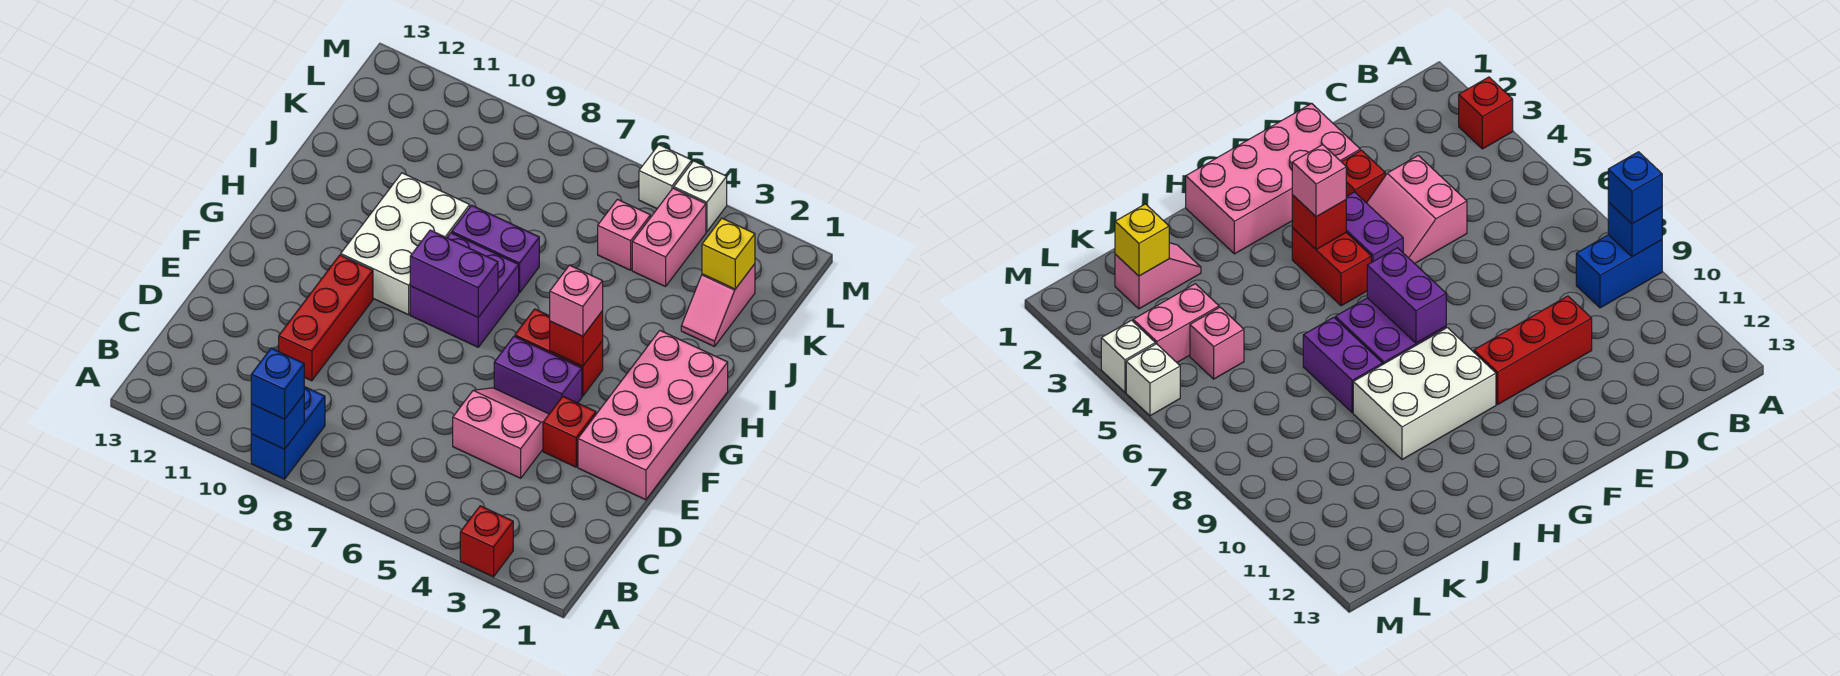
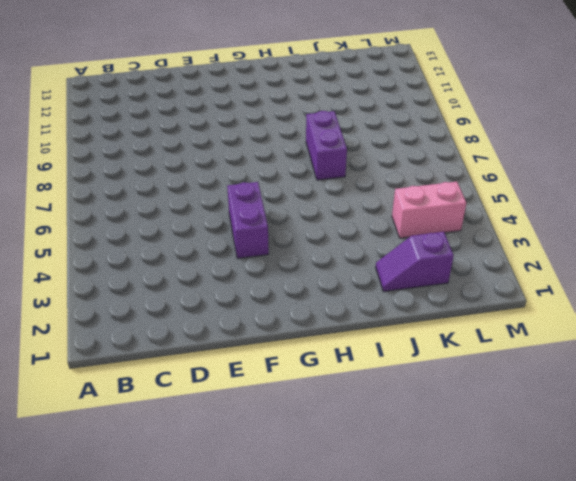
purple 1x2 slope [376,232,454,291] -> pink 1x2 slope [681,264,755,347]
none -> red 1x1 brick [460,506,513,577]
none -> blue 1x2 brick [251,387,325,479]
none -> pink 2x2 slope [453,388,549,478]

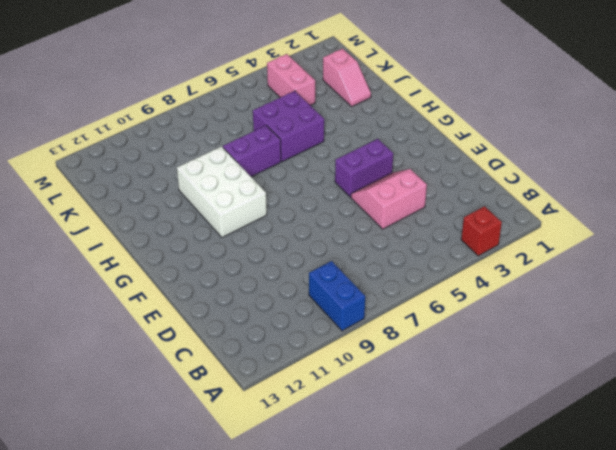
purple 2x2 brick [253,91,324,162] -> purple 2x2 brick moved to [410,233,519,347]
none -> red 1x3 brick [279,255,373,381]
none -> pink 2x4 brick [578,331,728,500]
none -> red 1x1 brick [543,396,596,467]

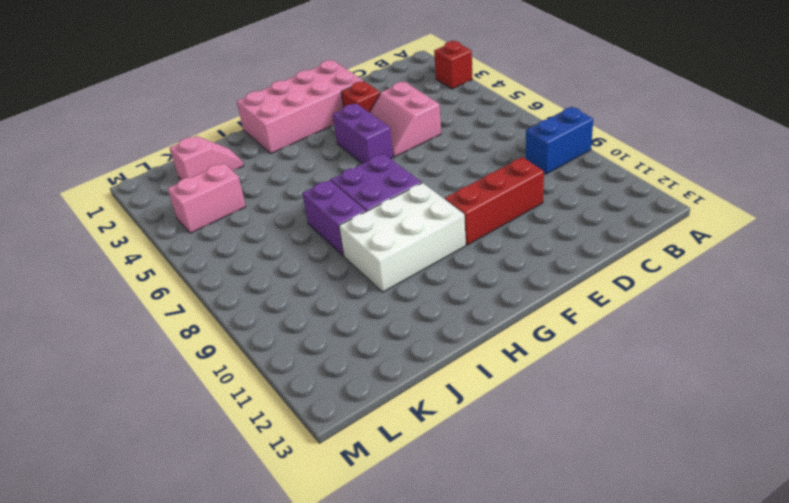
none -> red 1x2 brick [515,309,603,396]
none -> pink 1x1 brick [598,199,650,270]
none -> white 1x1 brick [674,161,727,232]

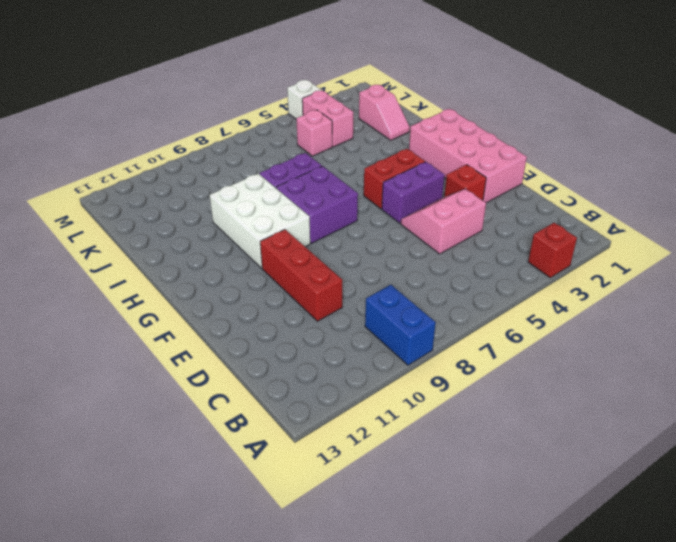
none -> white 1x1 brick [639,145,692,208]
none -> blue 1x1 brick [251,394,304,449]
none -> red 1x1 brick [550,311,603,366]

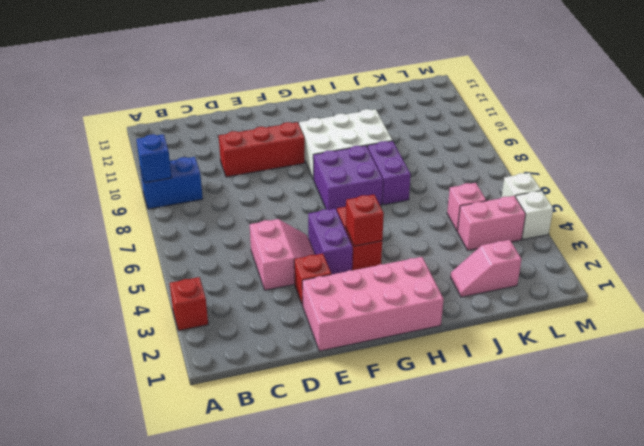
none -> purple 1x2 brick [410,230,498,317]
none -> yellow 1x1 brick [702,218,755,289]
none -> blue 1x1 brick [251,348,304,419]

